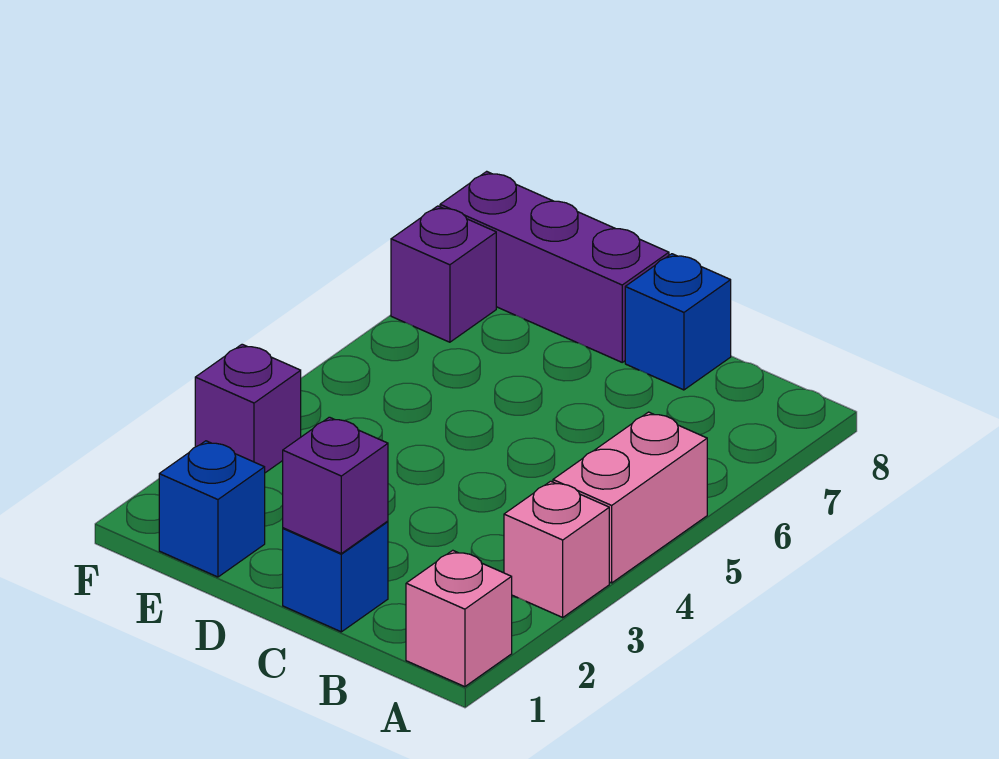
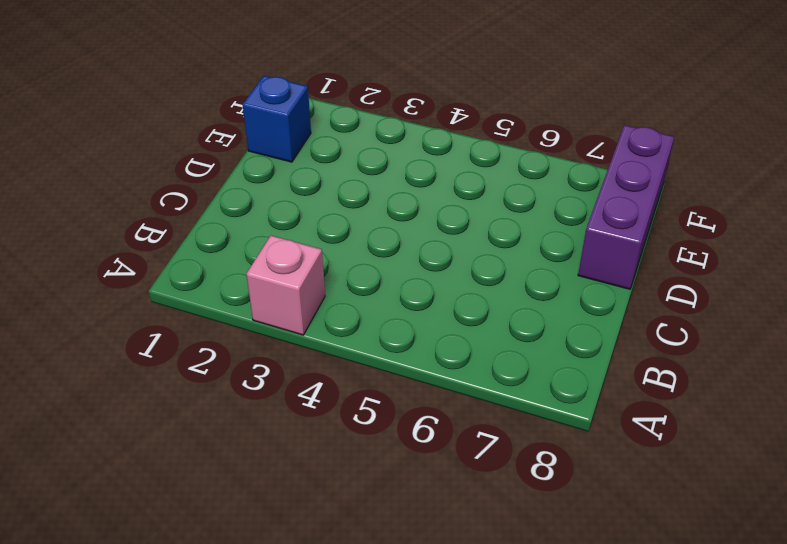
none -> pink 1x1 brick [406,550,512,687]
none -> pink 1x2 brick [553,412,707,583]

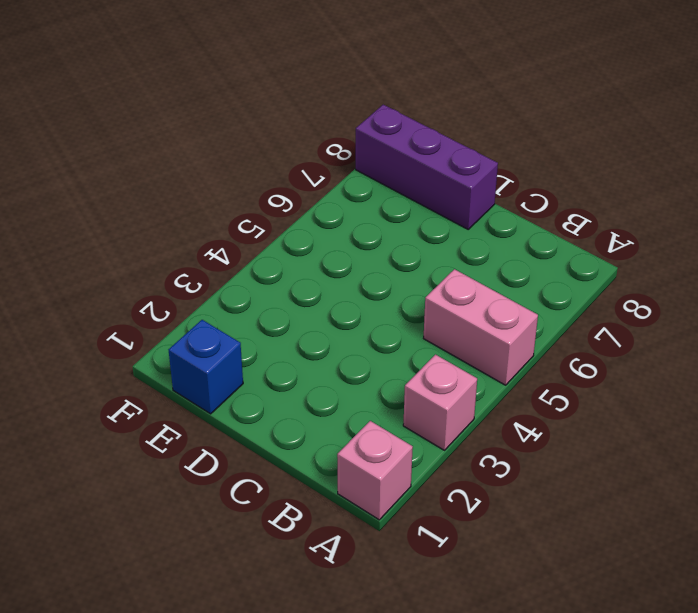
pink 1x2 brick [423,269,538,385] -> pink 1x2 brick turned to [553,412,707,583]
none -> blue 1x1 brick [283,521,388,632]
none -> blue 1x1 brick [625,254,731,390]

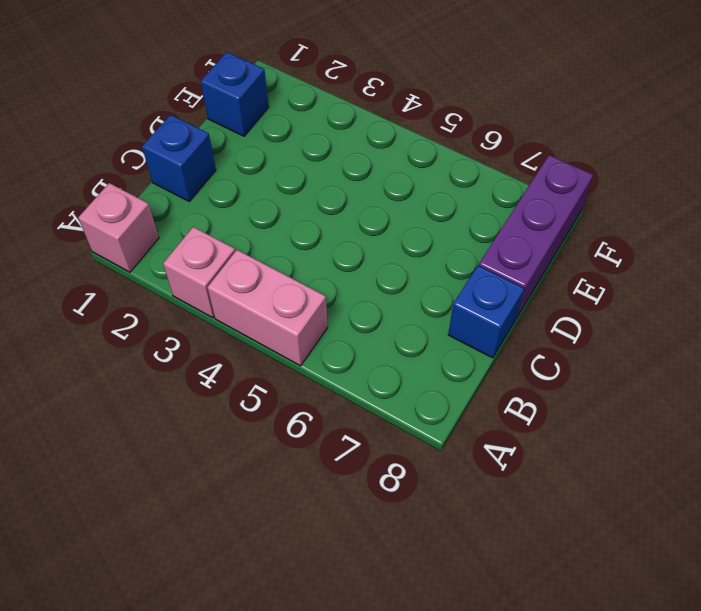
none -> purple 1x1 brick [195,344,301,473]
none -> purple 1x1 brick [391,206,496,342]

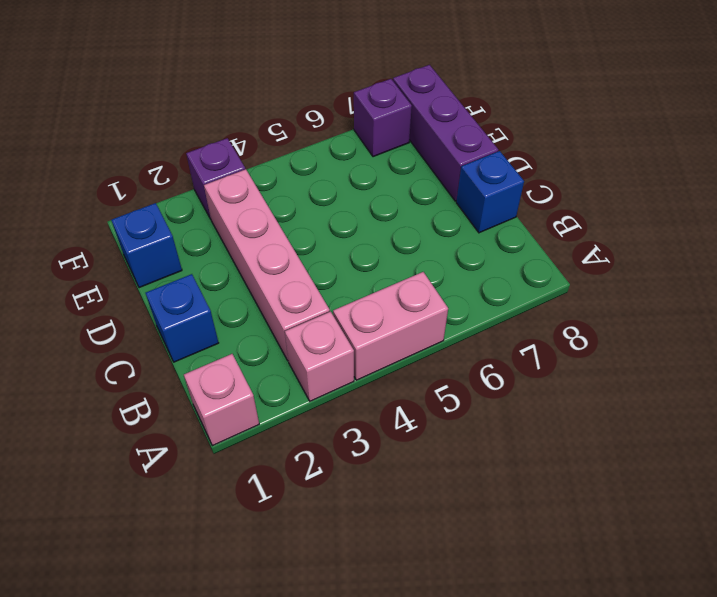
pink 1x4 brick [204,169,330,360] -> none
none -> purple 1x1 brick [283,417,388,553]

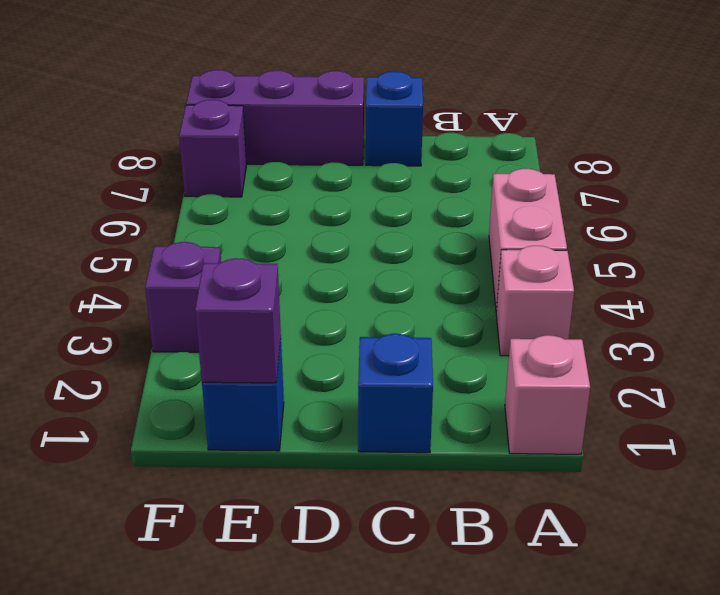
purple 1x1 brick [195,258,281,383] -> purple 1x1 brick moved to [283,417,388,553]

